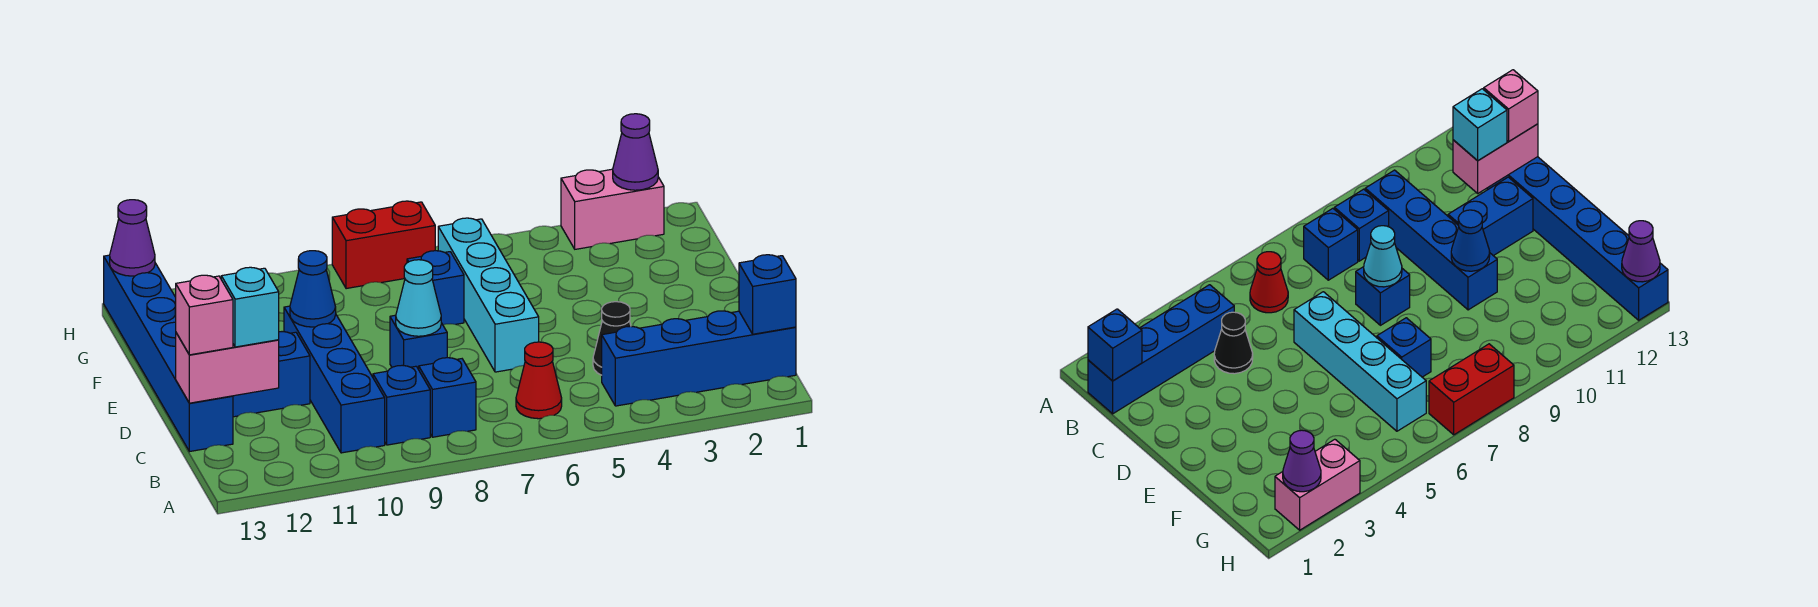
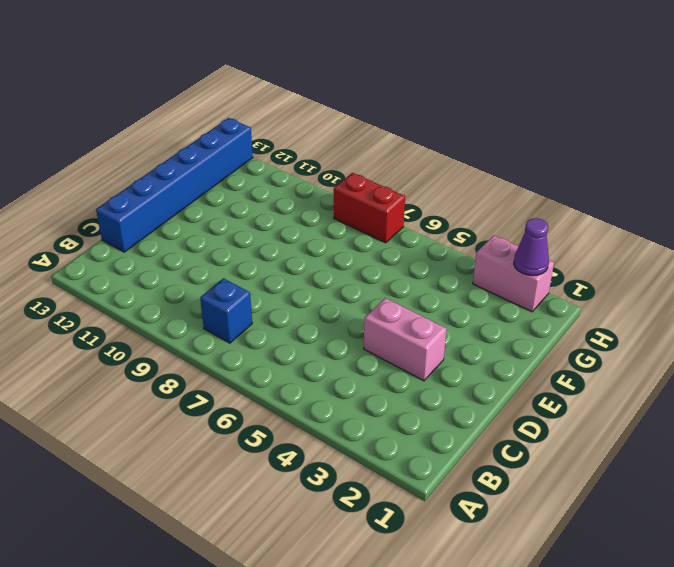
pink 1x2 brick [364,298,447,381] -> pink 1x2 brick moved to [176,333,279,403]
none -> blue 1x4 brick [602,311,796,406]
none -> red 1x1 cone [516,342,562,419]
none -> blue 1x1 brick [373,365,430,445]

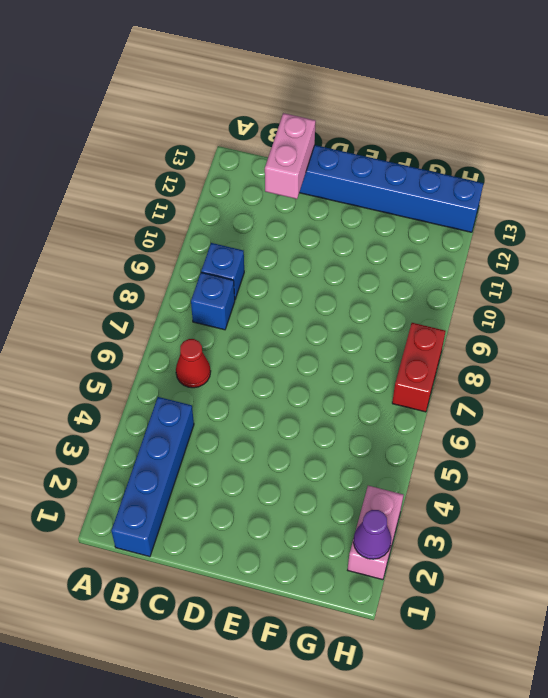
none -> blue 1x4 brick [284,306,385,453]
none -> black 1x1 cone [593,302,631,375]
none -> cyan 1x4 brick [438,218,539,372]

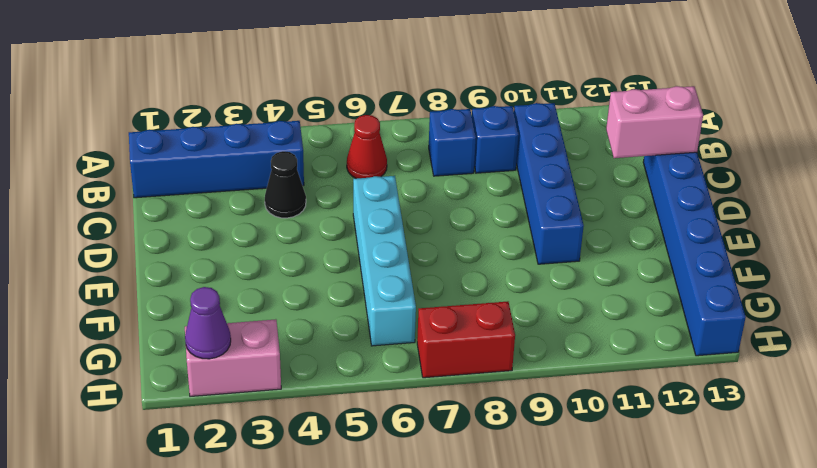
none -> blue 1x1 brick [390,315,447,369]
none -> blue 1x2 brick [233,332,310,417]
none -> blue 1x1 brick [407,251,464,325]

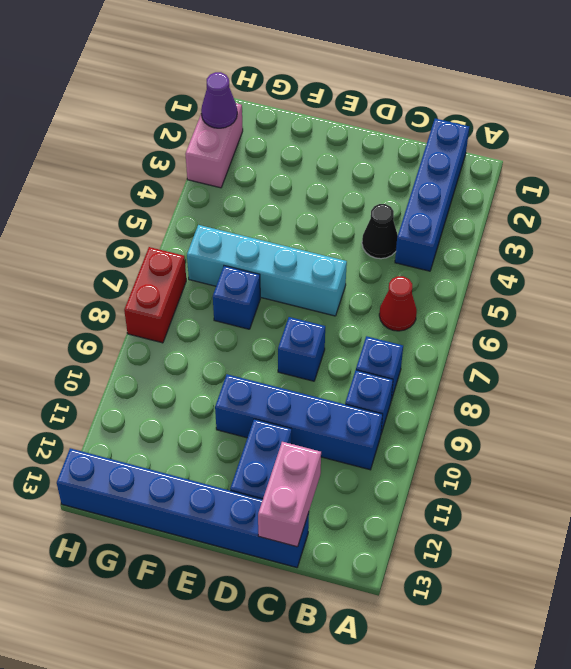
none -> blue 1x1 brick [739,255,796,334]
none -> cyan 1x1 cone [396,260,441,336]
none -> blue 1x1 cone [290,251,336,327]

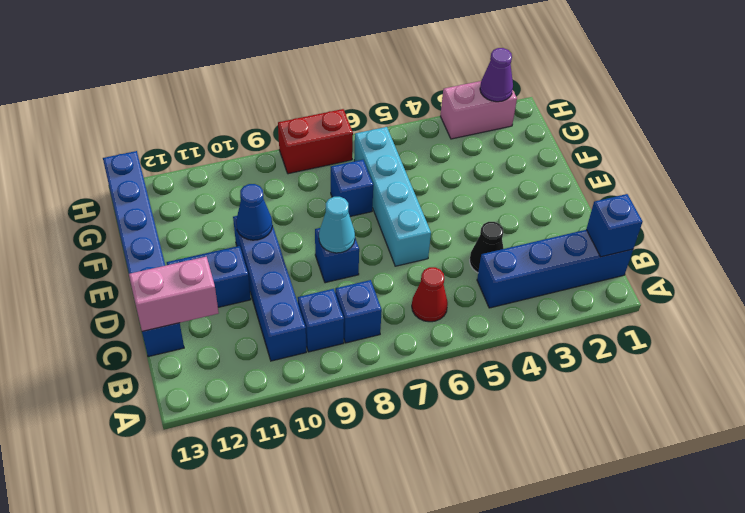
none -> purple 1x1 cone [110,200,155,276]
none -> cyan 1x1 brick [221,267,279,347]
none -> pink 1x1 brick [176,275,233,355]

